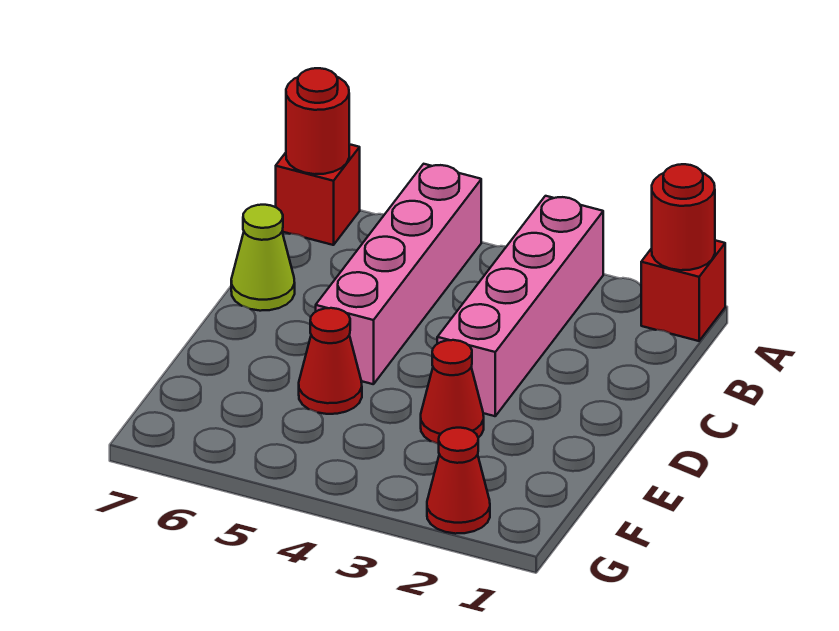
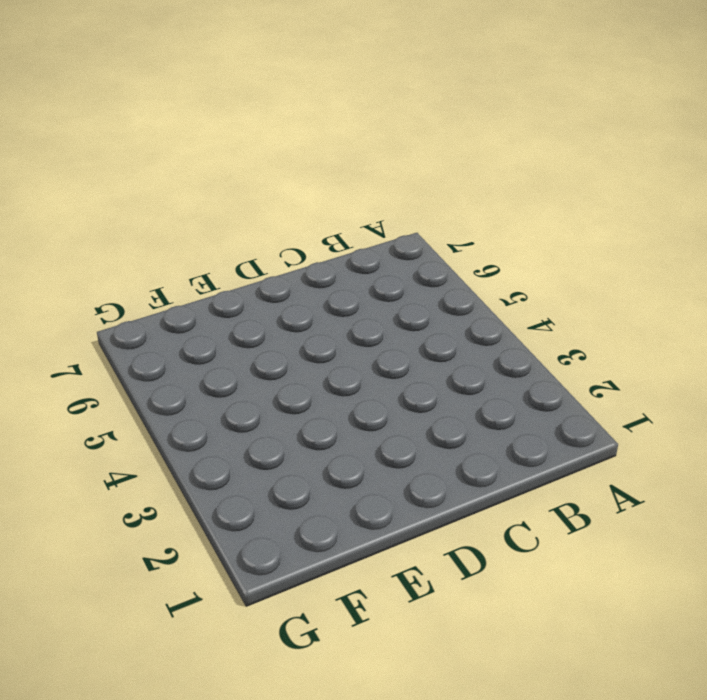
none -> red 1x1 brick [641,240,725,341]
none -> pink 1x4 brick [437,196,603,416]

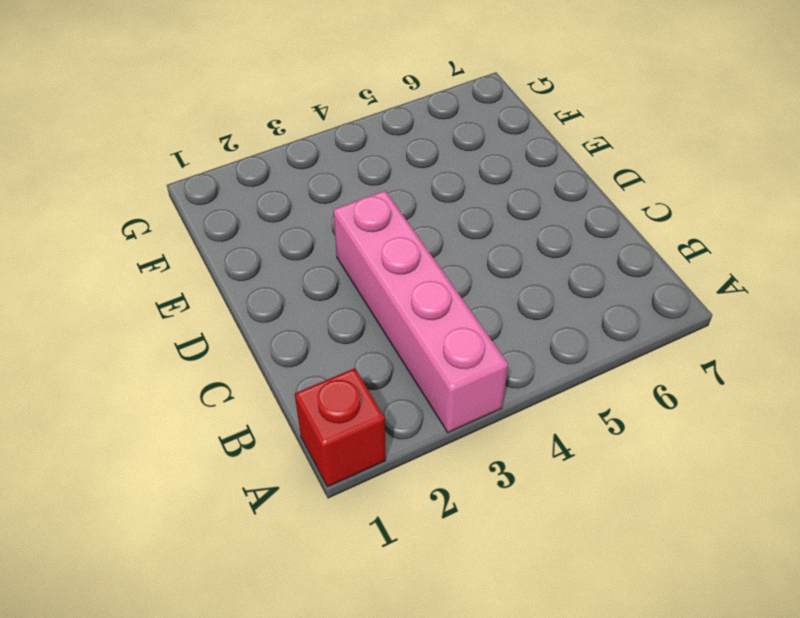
none -> pink 1x4 brick [316,164,481,384]
none -> red 1x1 brick [276,144,360,245]

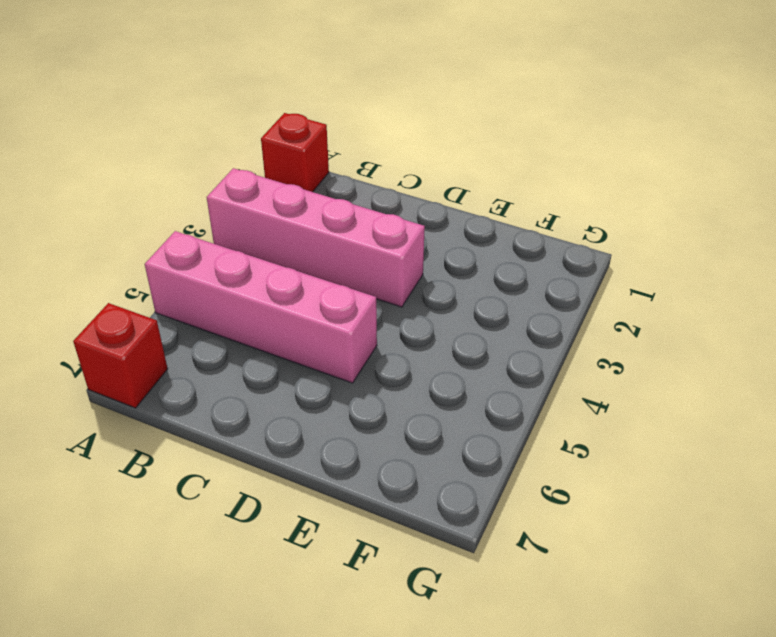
none -> lime 1x1 cone [231,205,295,311]
none -> red 1x1 cone [421,340,484,444]

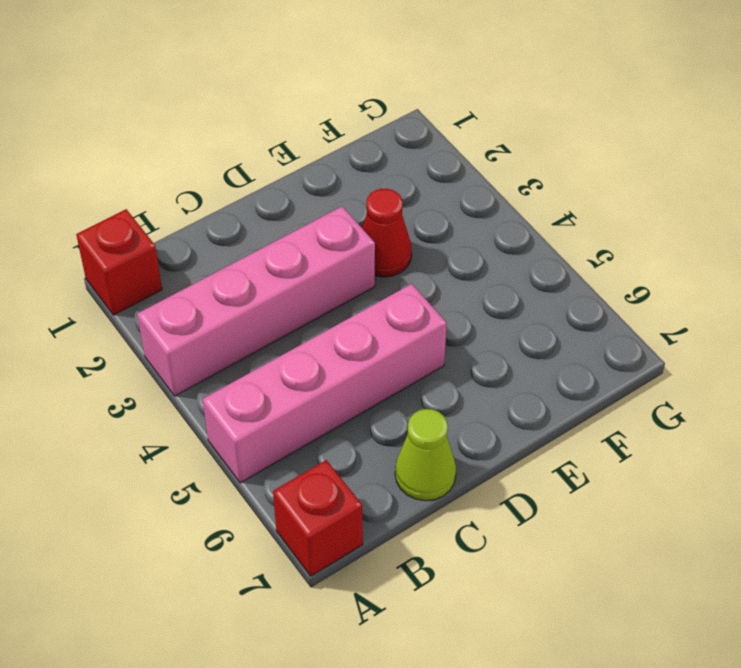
none -> red 1x1 cone [299,308,362,414]
none -> red 1x1 cone [427,428,490,534]

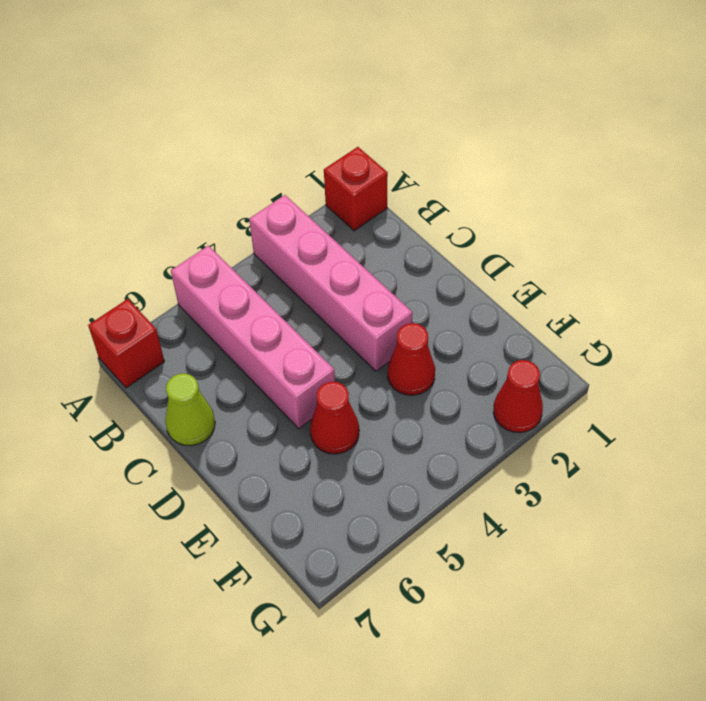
none -> red 1x1 round brick [652,164,715,270]
none -> red 1x1 round brick [286,68,349,174]

